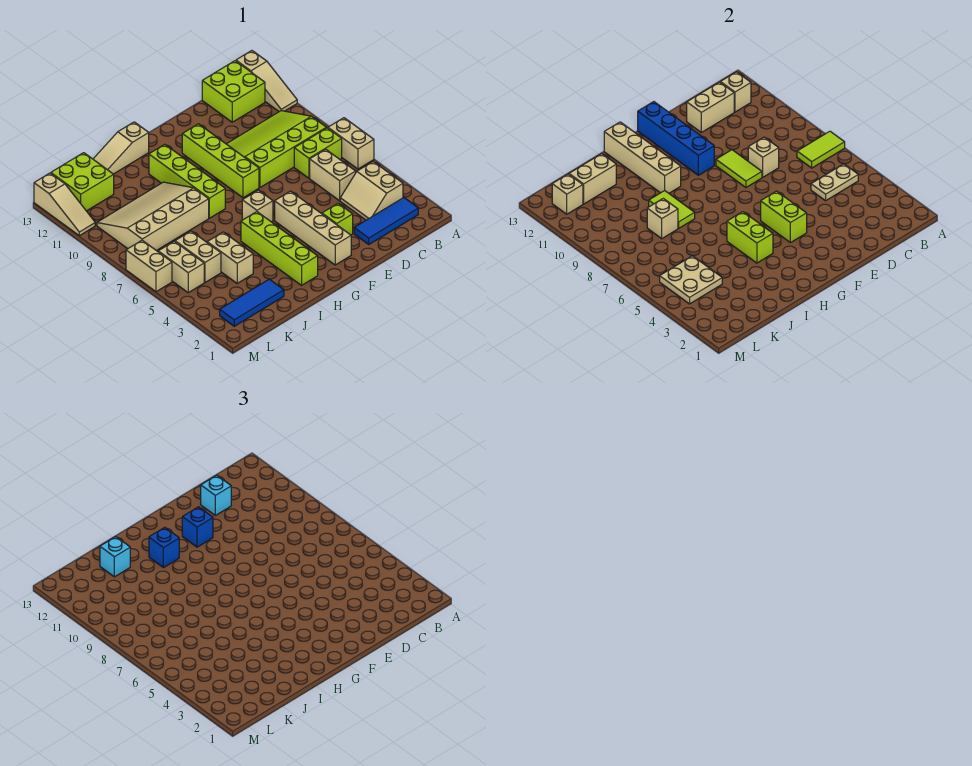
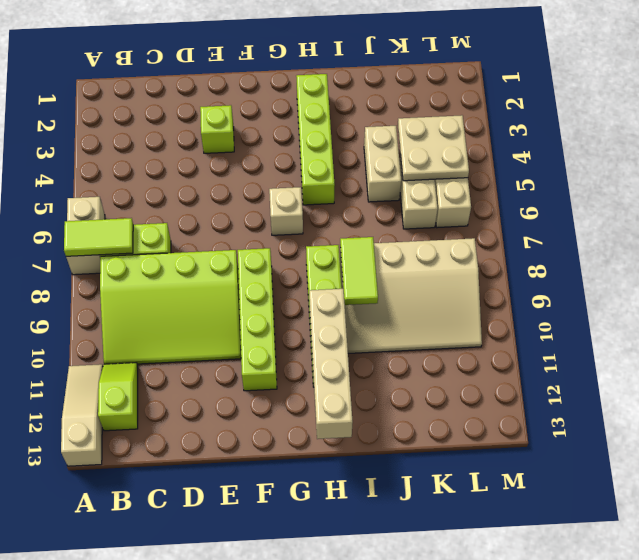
lime 1x2 slope [98,363,138,431] -> lime 2x2 brick [202,61,265,122]
none -> blue 1x3 tile [354,198,418,244]
none -> tan 2x2 slope [340,162,403,220]
none -> tan 1x2 brick [310,149,356,201]
none -> tan 1x4 brick [275,191,351,265]

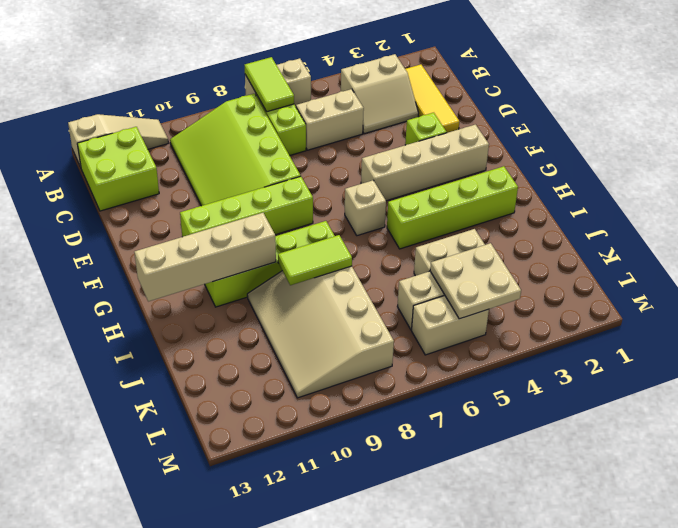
yellow 1x3 tile [405,65,459,133] -> blue 1x3 tile [354,198,418,244]
none -> tan 1x3 slope [93,122,149,174]
none -> blue 1x3 tile [220,279,284,326]
none -> lime 2x2 brick [51,153,114,211]
none -> tan 1x2 brick [126,240,172,292]

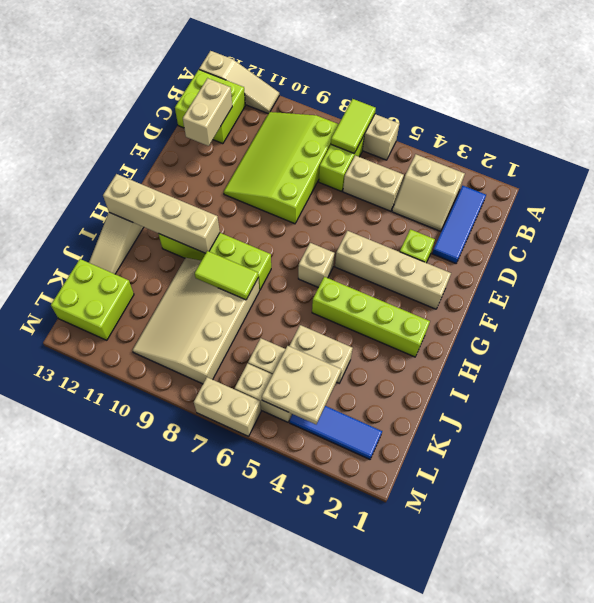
blue 1x3 tile [290,406,382,459] -> blue 1x3 tile turned to [220,279,284,326]
none -> lime 1x4 brick [182,124,259,198]
none -> tan 1x3 slope [34,173,95,236]
none -> tan 1x2 plate [811,164,858,201]
none -> tan 1x1 brick [720,72,751,112]

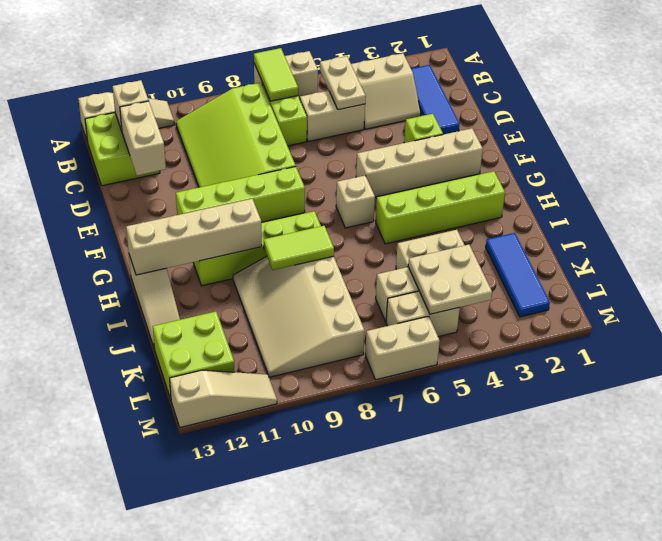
none -> tan 1x1 brick [748,137,779,177]
none -> lime 1x2 tile [716,150,762,187]
none -> lime 1x2 brick [761,191,807,243]
none -> blue 1x4 brick [638,102,714,175]

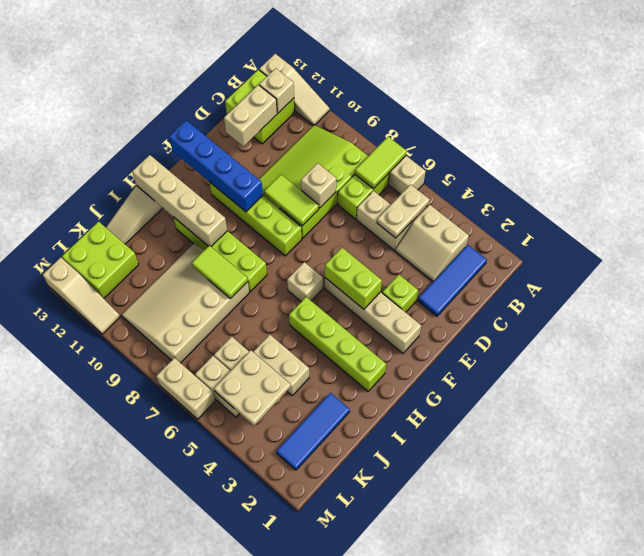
none -> lime 1x2 brick [727,212,773,263]
none -> tan 1x1 brick [647,198,678,239]
none -> tan 1x2 brick [569,154,616,204]
none -> tan 1x1 brick [552,174,583,214]

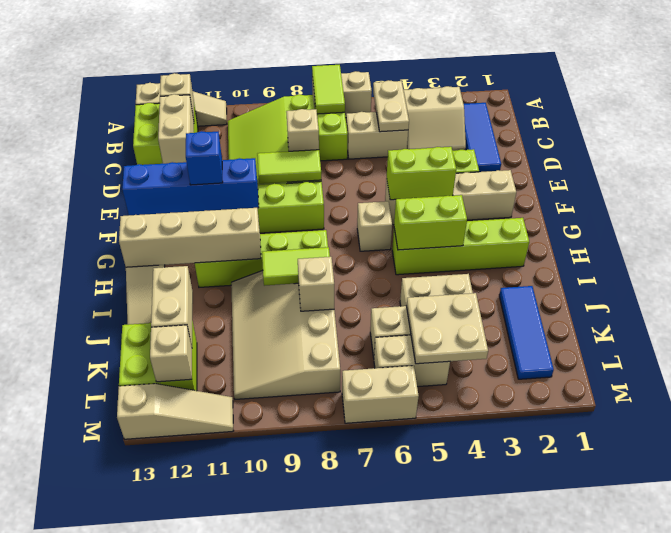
none -> cyan 1x1 brick [201,475,231,515]
none -> blue 1x1 brick [149,527,179,568]
none -> cyan 1x1 brick [100,537,130,577]

